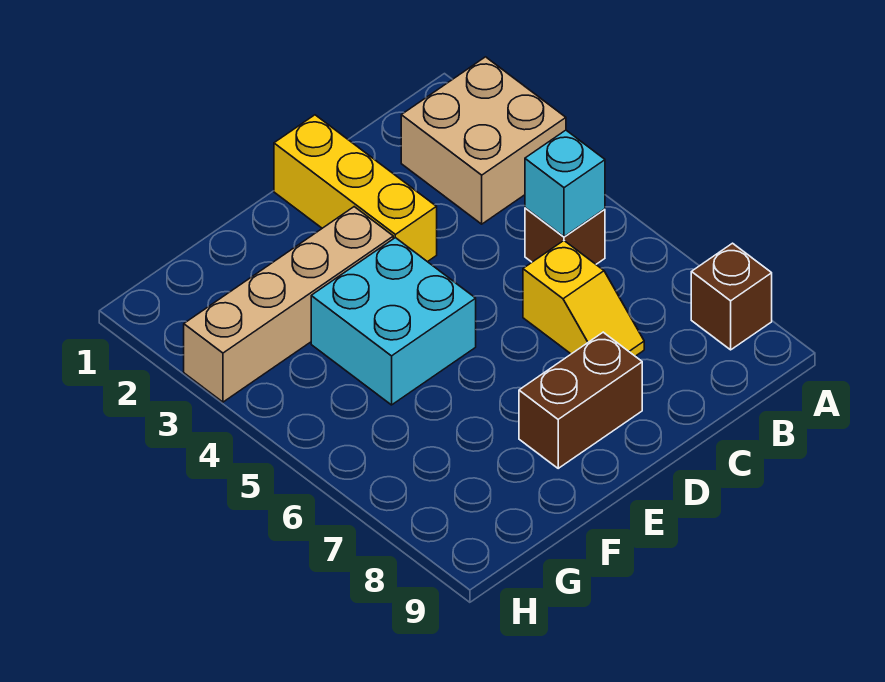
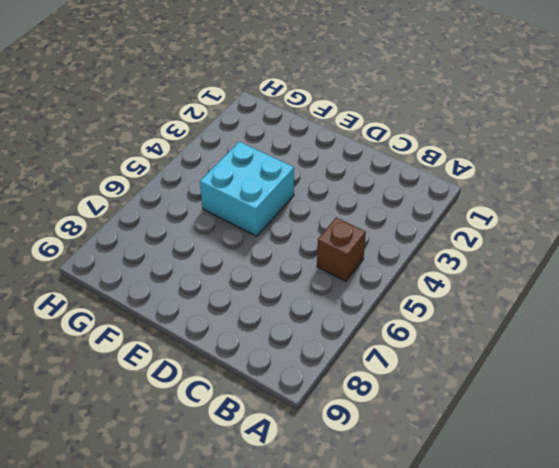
none -> tan 2x2 brick [401,57,566,224]
none -> brown 1x1 brick [691,243,772,350]

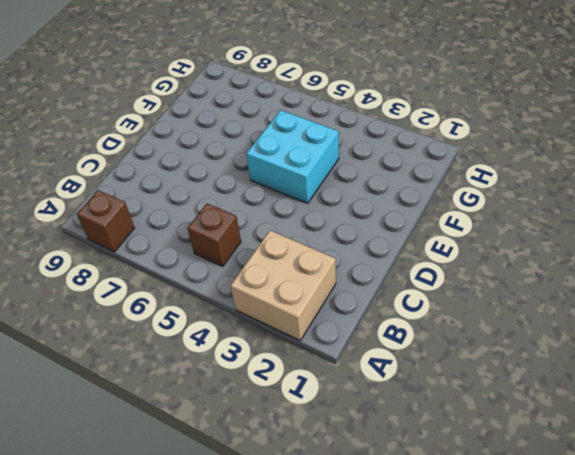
none -> yellow 1x2 slope [523,241,644,356]
none -> yellow 1x3 brick [274,115,437,262]

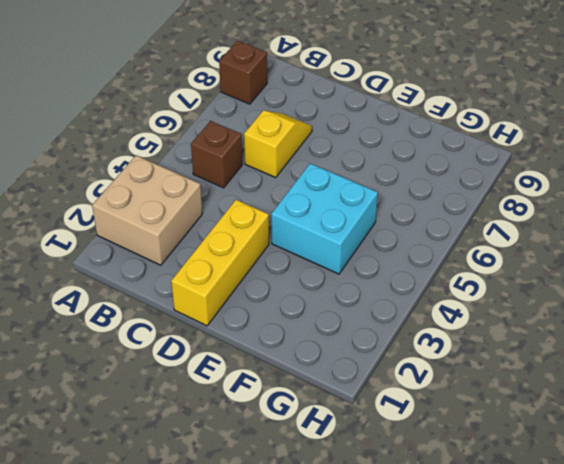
none -> brown 1x2 brick [519,332,642,468]
none -> tan 1x4 brick [184,207,393,402]

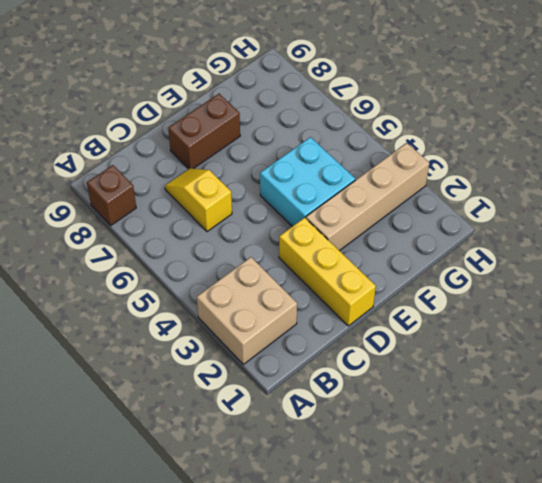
none -> brown 1x1 brick [525,208,605,264]
none -> cyan 1x1 brick [525,130,605,237]

